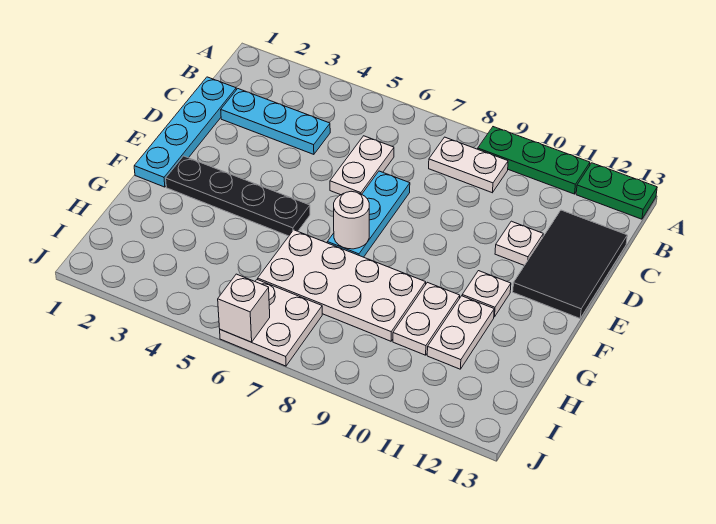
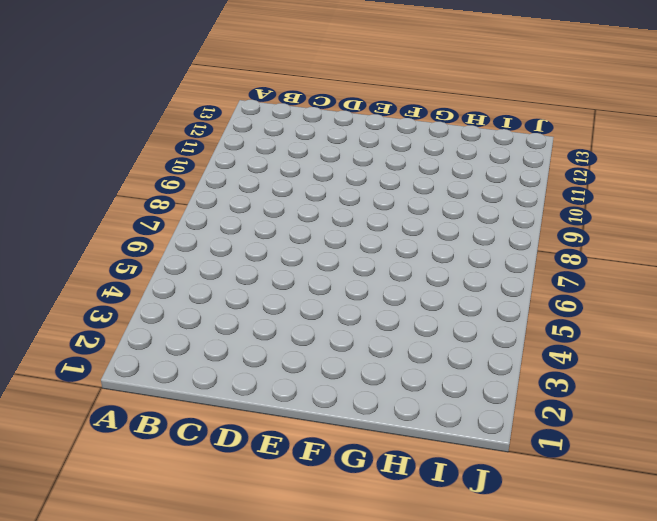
none -> green 1x3 plate [478,127,590,194]
none -> green 1x2 plate [576,163,657,219]
none -> white 1x2 plate [429,137,508,193]

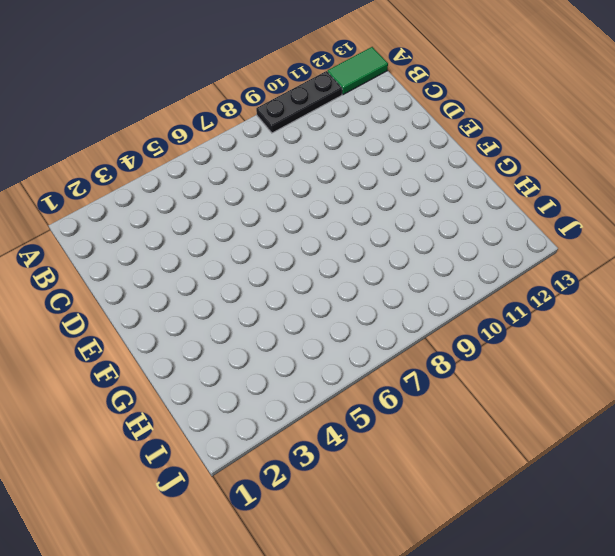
black 1x3 plate [256,71,342,133] -> green 1x3 plate [478,127,590,194]
green 1x2 tile [328,47,388,95] -> green 1x2 plate [576,163,657,219]
none -> white 1x2 plate [429,137,508,193]
none -> cyan 1x4 plate [134,77,236,187]
none -> cyan 1x3 plate [221,89,330,154]

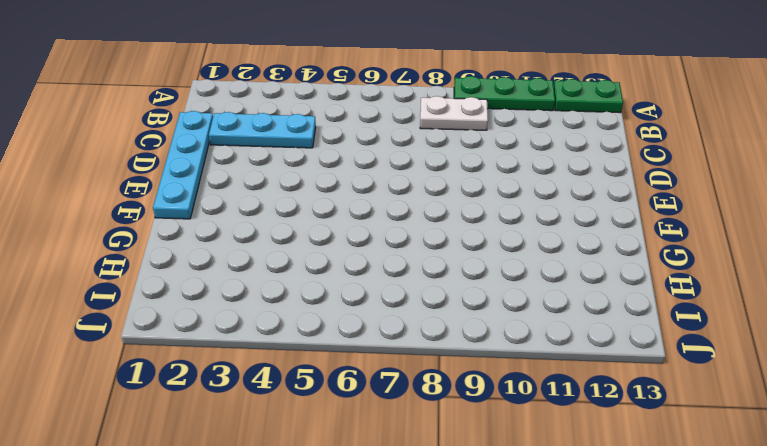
none -> white 1x2 plate [330,136,394,195]
none -> black 2x3 tile [513,210,627,318]
none -> cyan 1x3 plate [327,171,410,257]

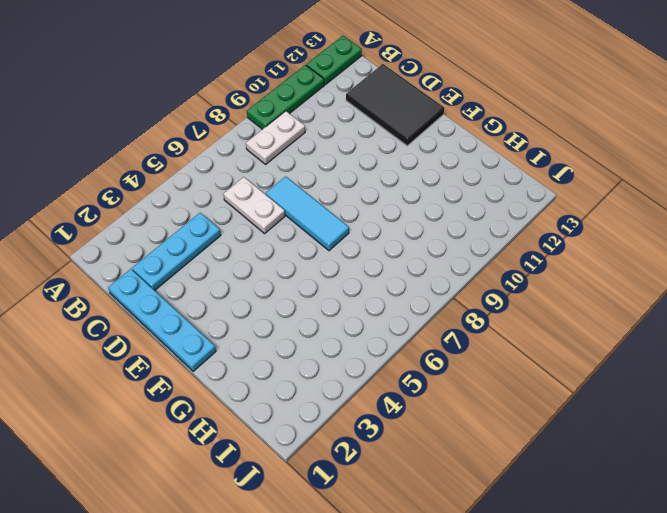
cyan 1x3 tile [266,176,349,251] -> cyan 1x3 plate [327,171,410,257]
none -> white 1x1 plate [495,221,543,265]
none -> black 1x4 plate [166,156,310,236]
none -> white 1x1 plate [462,271,511,317]

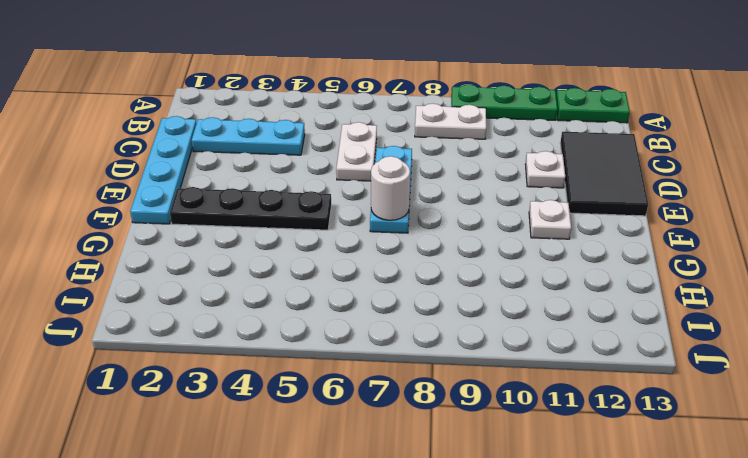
none -> white 2x4 plate [258,230,426,341]
none -> white 1x2 plate [393,282,460,355]
none -> white 1x2 plate [427,296,494,369]

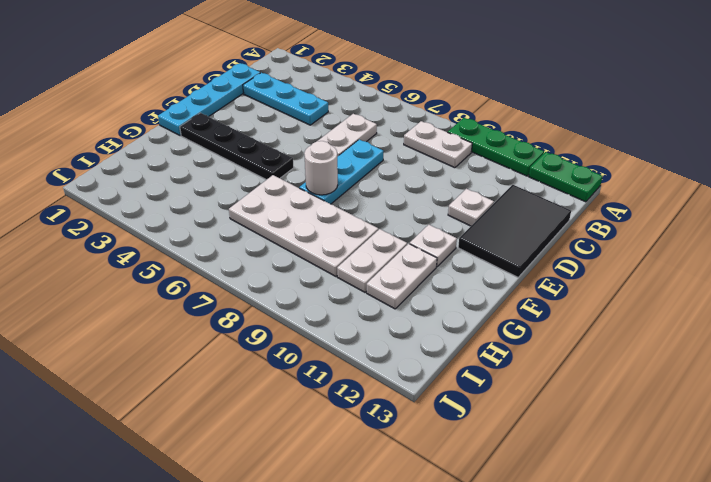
none -> white 2x2 plate [220,279,322,366]
none -> white 1x1 brick [218,274,270,342]

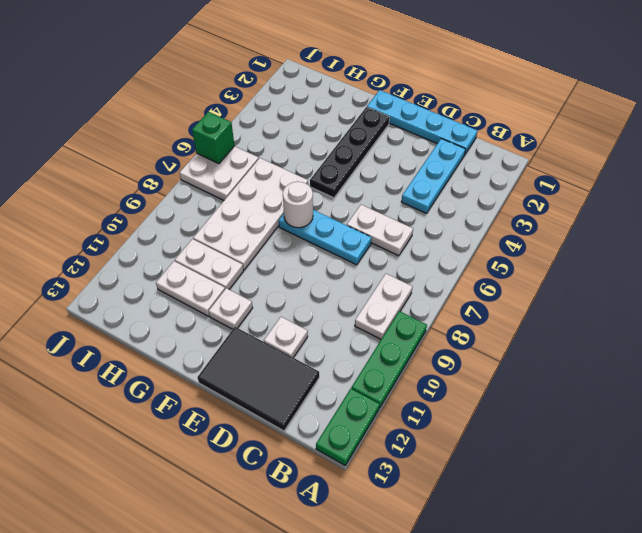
green 1x1 brick [192,112,234,164] -> white 1x1 brick [218,274,270,342]

